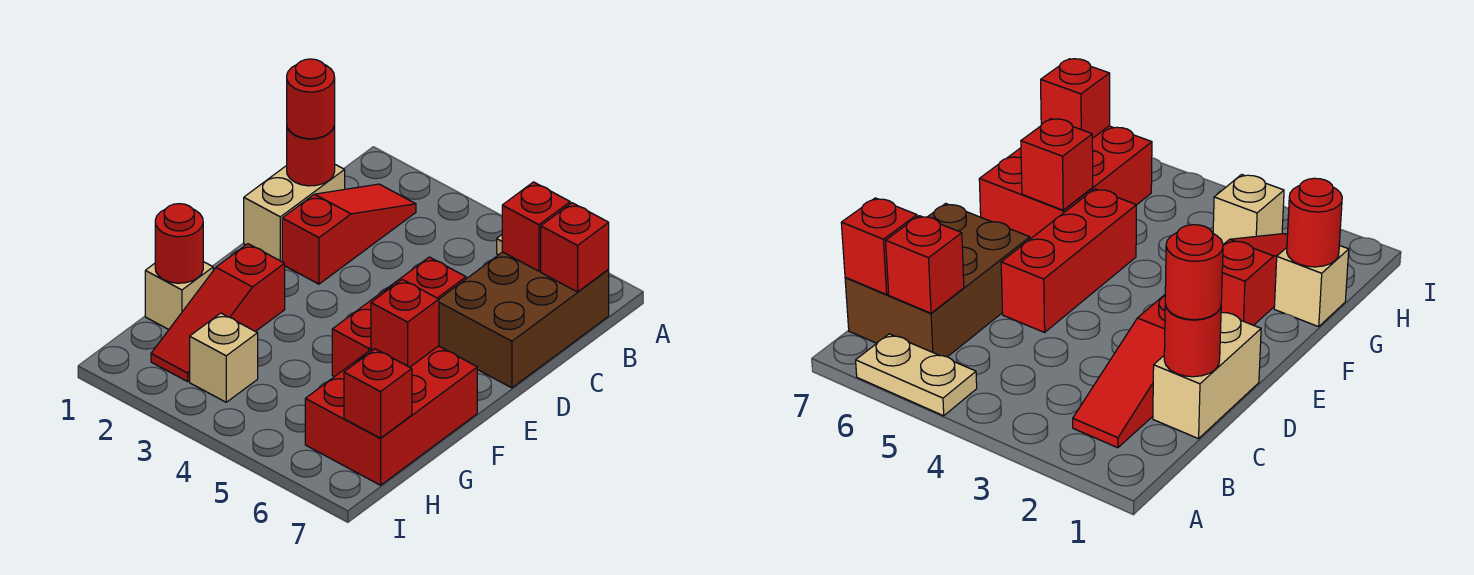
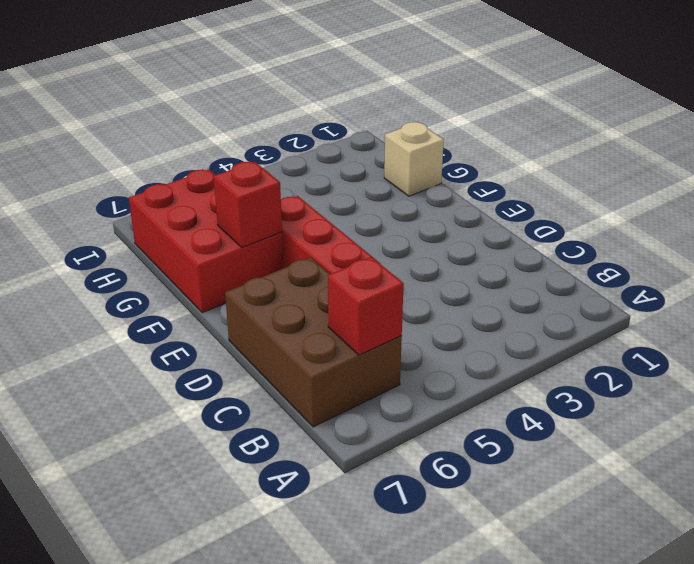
none -> tan 1x2 plate [856,334,977,416]
none -> red 1x3 slope [282,184,416,284]
none -> tan 1x2 brick [244,165,345,262]

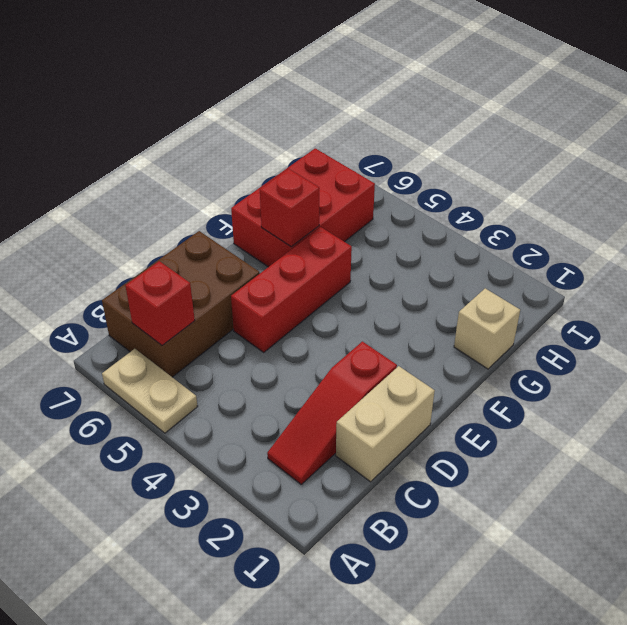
none -> red 1x3 slope [151,244,285,382]
none -> tan 1x1 brick [190,313,258,402]
none -> red 1x1 brick [541,203,609,292]

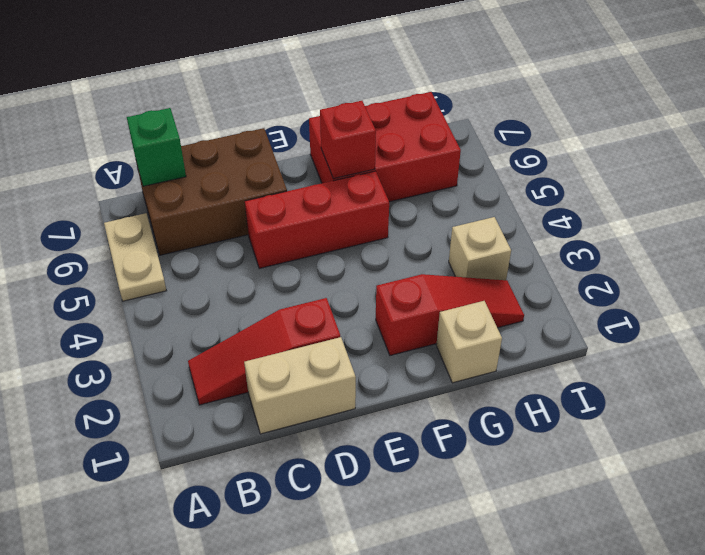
green 1x1 brick [127,108,186,186] -> red 1x1 brick [541,203,609,292]
none -> red 1x1 brick [502,182,570,271]
none -> red 1x1 round brick [287,126,335,186]
none -> red 1x1 round brick [155,204,203,283]

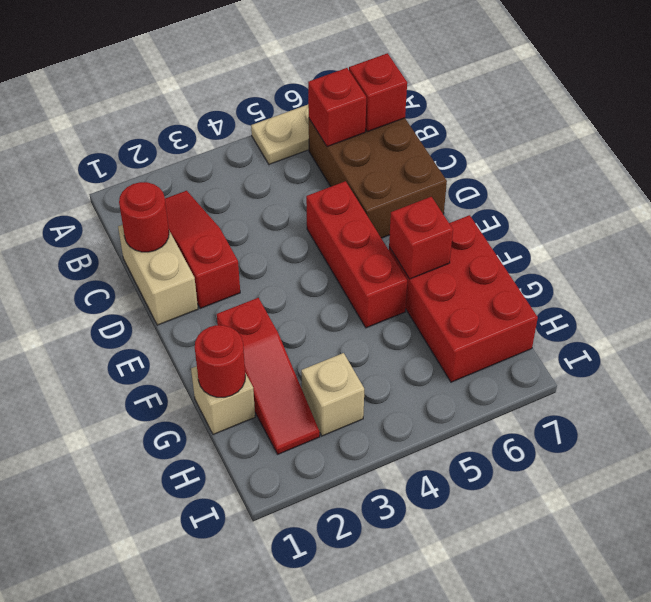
none -> red 1x1 brick [344,349,412,438]
none -> red 1x1 round brick [287,59,335,139]

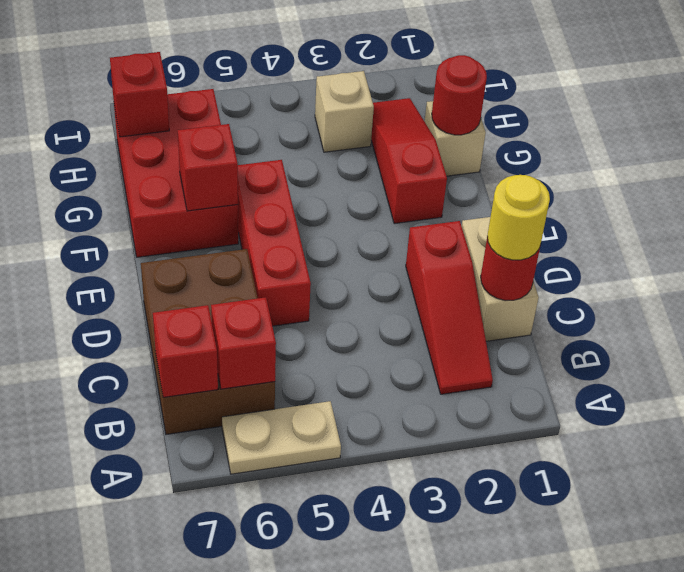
yellow 1x1 round brick [487,175,550,260] -> red 1x1 round brick [287,59,335,139]

